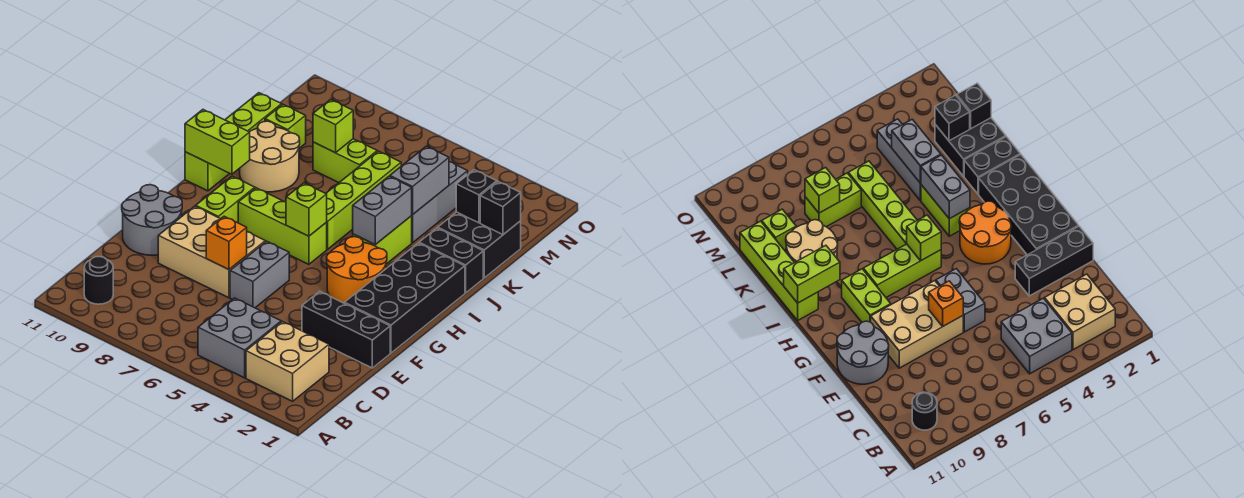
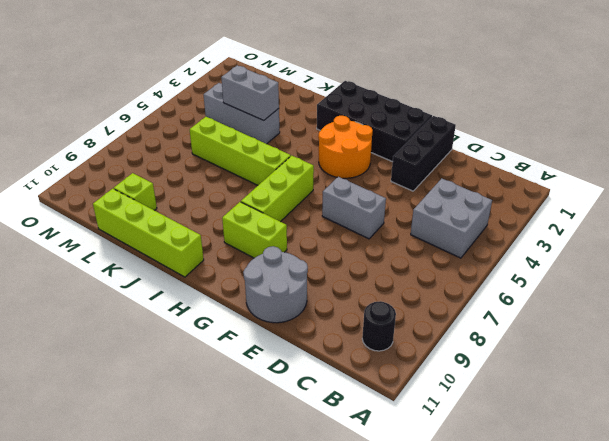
none -> tan 2x2 brick [246,322,329,401]
none -> tan 2x3 brick [158,206,265,298]
none -> lime 1x2 brick [353,216,412,264]

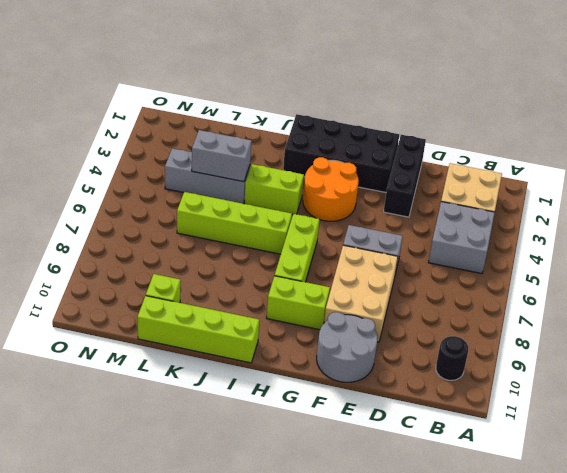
none -> black 1x2 brick [419,228,483,293]
none -> tan 2x2 round brick [240,121,300,192]
none -> black 2x2 brick [438,212,521,278]

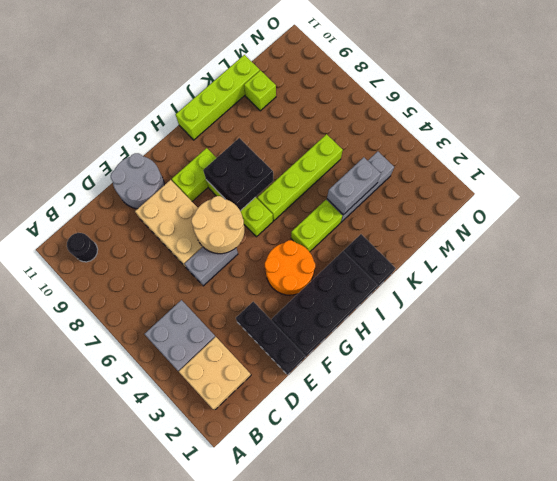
tan 2x2 round brick [191,196,245,254] -> tan 2x2 round brick moved to [240,121,300,192]
black 2x2 brick [203,138,273,211] -> black 2x2 brick moved to [438,212,521,278]
none -> lime 1x2 brick [313,139,377,183]
none -> orange 1x1 brick [206,216,247,270]
none -> lime 1x1 brick [286,183,327,236]

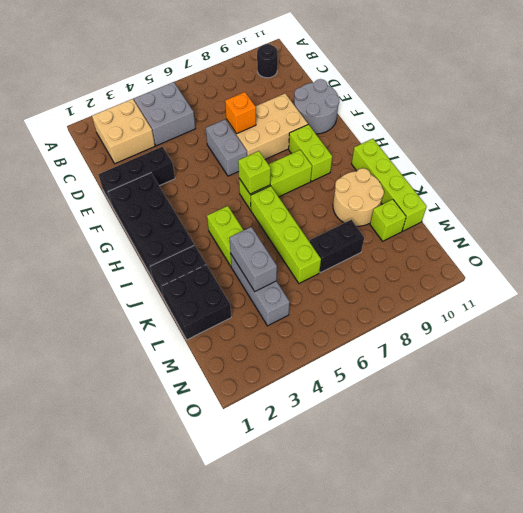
black 1x2 brick [309,220,364,273] -> lime 1x2 brick [313,139,377,183]
none -> orange 2x2 round brick [327,237,387,303]
none -> grey 1x2 brick [353,176,412,245]
none -> lime 1x2 brick [185,110,250,174]

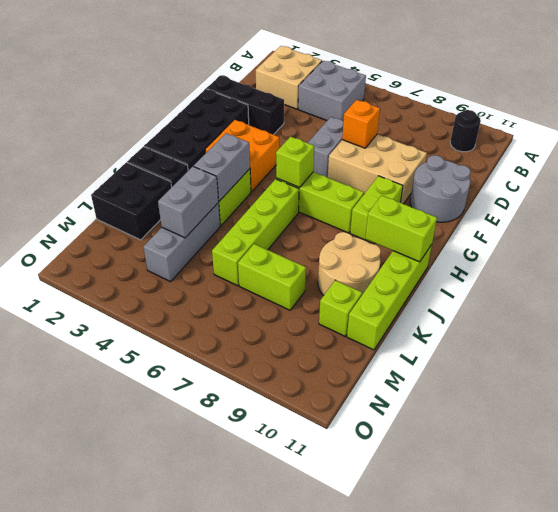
orange 2x2 brick [205,120,279,192] -> orange 2x2 round brick [327,237,387,303]
none -> black 1x1 brick [480,182,521,235]
none -> black 1x1 brick [456,170,497,223]
none -> lime 1x1 brick [313,99,353,153]

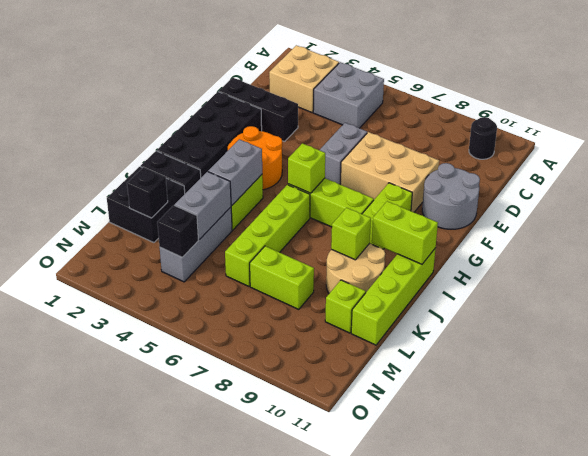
lime 1x1 brick [331,208,371,260] -> lime 1x1 brick moved to [313,99,353,153]
black 1x1 brick [157,205,199,257] -> black 1x1 brick moved to [480,182,521,235]
none -> orange 1x1 brick [206,216,247,270]

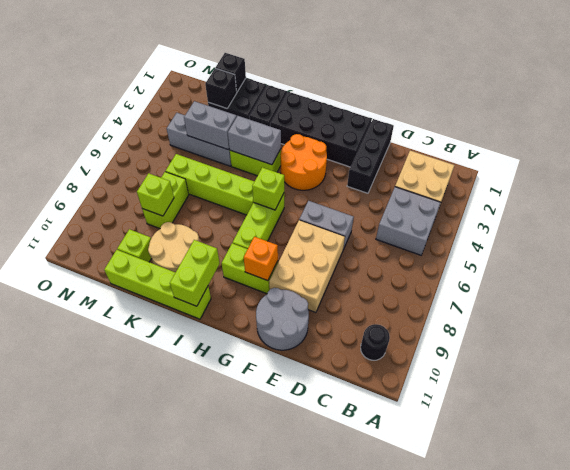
orange 1x1 brick [244,237,278,281] -> orange 1x1 brick moved to [206,216,247,270]

